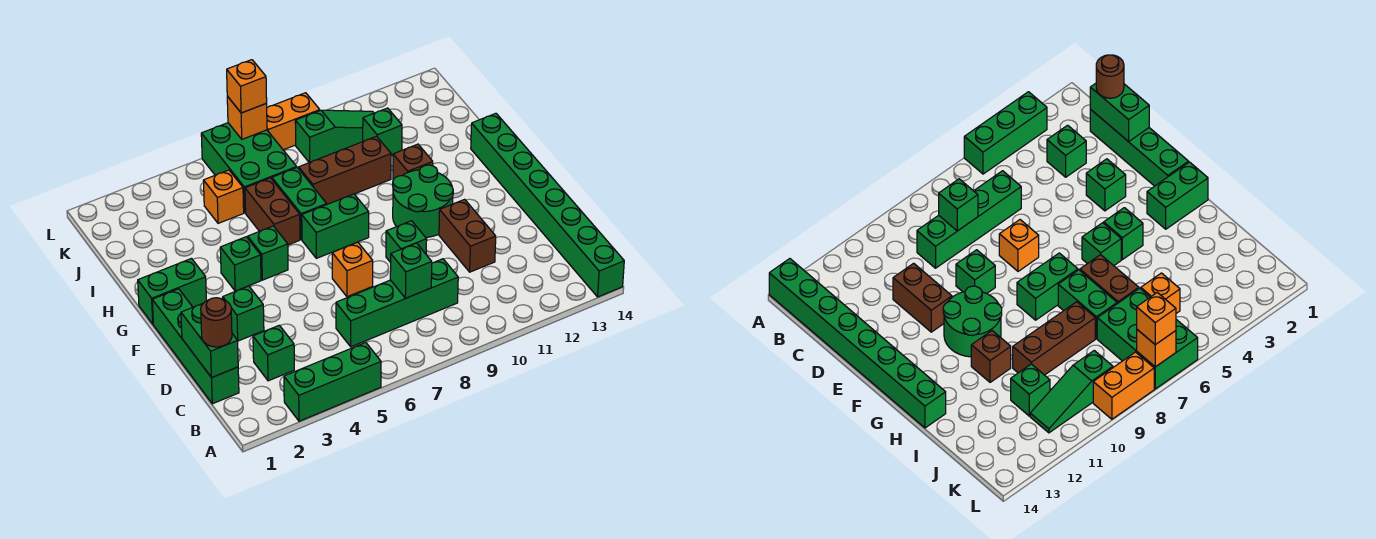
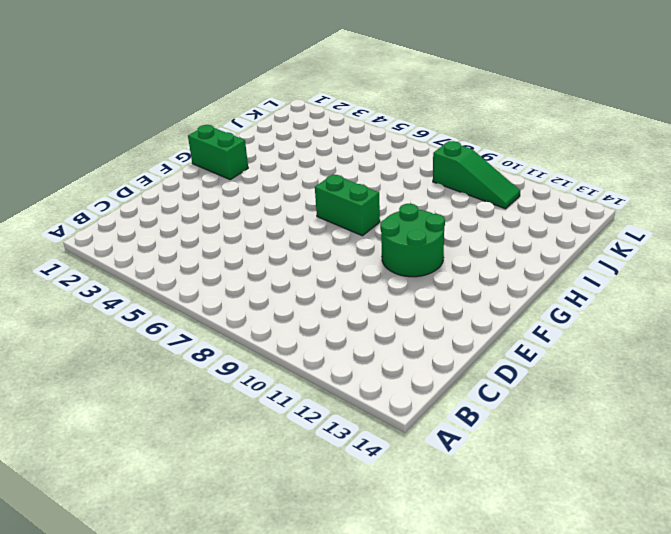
none -> green 1x3 brick [284,343,381,421]
none -> green 1x8 brick [471,113,624,297]
none -> green 1x4 brick [152,289,239,404]

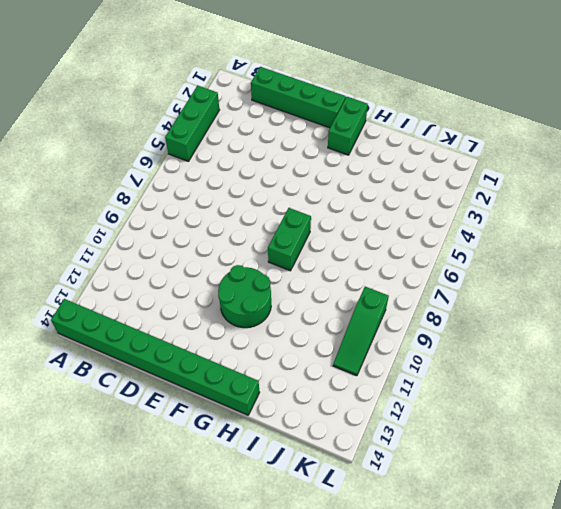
none -> green 1x1 brick [253,325,294,381]
none -> green 1x4 brick [336,259,458,347]
none -> brown 1x2 brick [439,199,496,272]

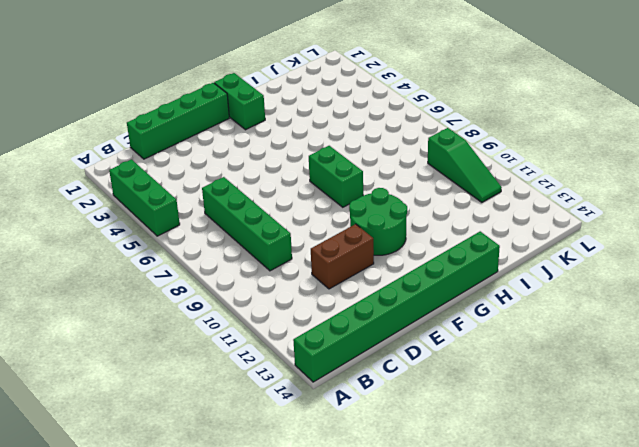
none -> green 1x1 brick [253,325,294,381]
none -> green 1x1 brick [223,286,264,341]
none -> orange 1x1 brick [332,242,373,297]

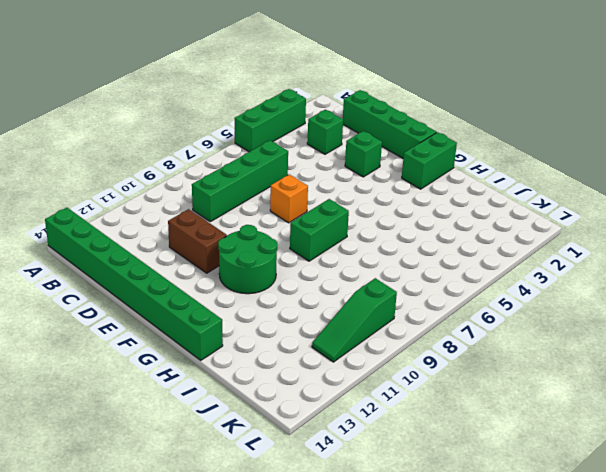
none -> green 1x1 brick [386,221,427,262]
none -> green 1x1 brick [220,237,261,291]
none -> green 1x1 brick [248,226,288,280]

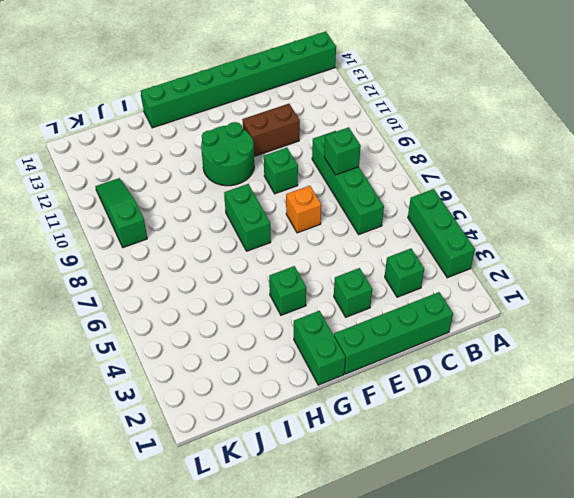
none -> green 1x1 brick [248,226,288,280]
none -> brown 1x2 brick [245,178,300,245]
none -> green 1x2 brick [272,168,327,240]

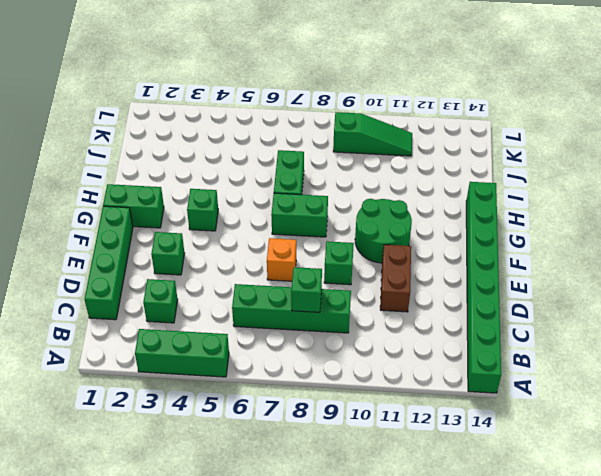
none -> green 1x1 brick [248,226,288,280]
none -> brown 1x2 brick [245,178,300,245]
none -> brown 1x1 brick [393,144,433,180]

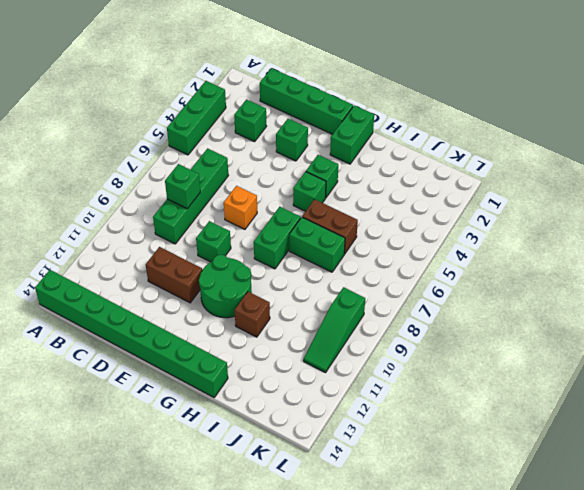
none -> brown 1x3 brick [299,136,391,204]
none -> orange 1x1 brick [203,170,244,223]
none -> green 2x3 brick [201,123,297,213]

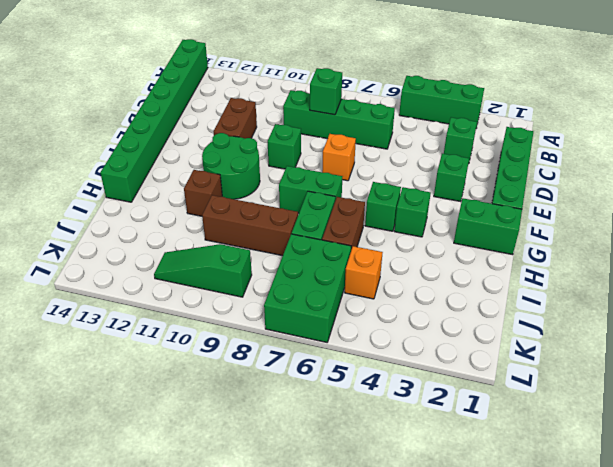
none -> green 1x1 brick [363,108,402,155]
none -> orange 1x2 brick [267,93,320,150]
none -> green 1x2 brick [181,303,238,378]

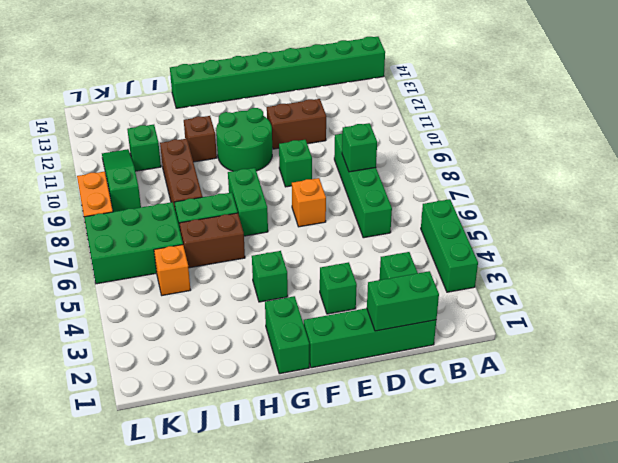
none -> green 1x1 brick [248,226,288,280]
none -> orange 1x1 brick [227,96,267,139]
none -> brown 1x1 round brick [201,298,232,347]

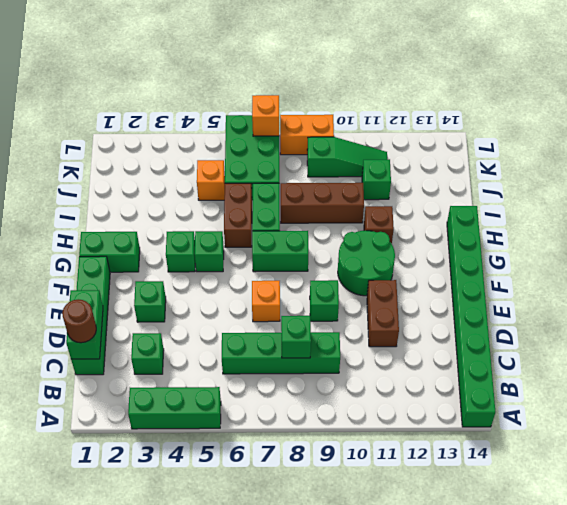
none -> orange 1x1 brick [227,60,267,113]

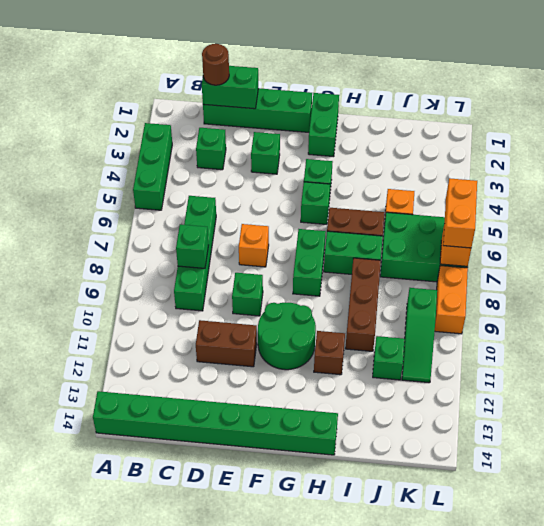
orange 1x2 brick [443,178,477,248] -> orange 1x1 brick [227,60,267,113]

